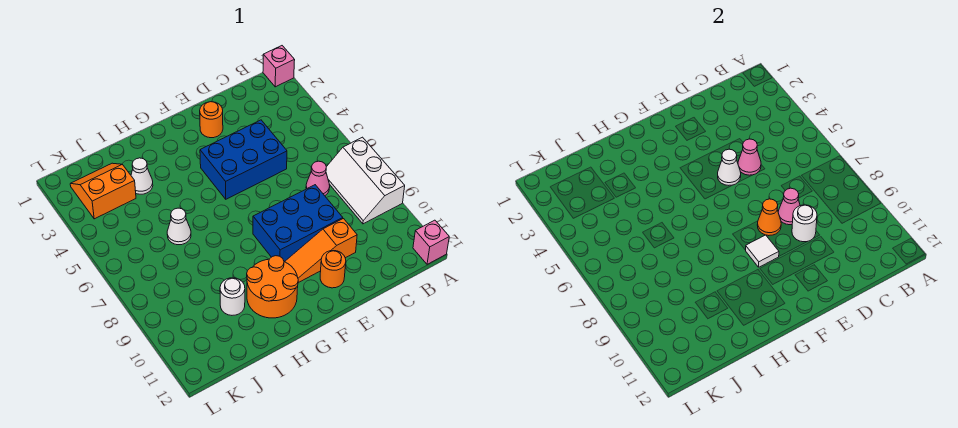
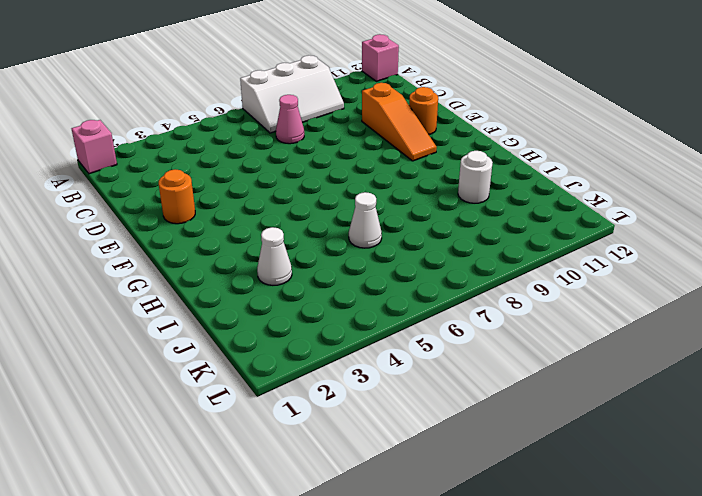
none -> blue 2x3 brick [200,120,287,199]
none -> blue 2x3 brick [253,185,343,262]
none -> orange 2x2 round brick [247,256,298,318]

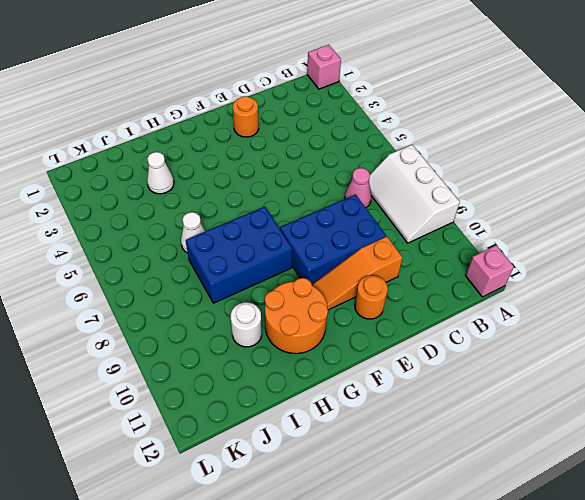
blue 2x3 brick [186,207,293,303] -> blue 2x3 brick moved to [200,120,287,199]
none -> orange 2x2 slope [70,163,136,219]
none -> pink 1x1 cone [738,139,761,175]
none -> pink 1x1 cone [778,188,800,225]

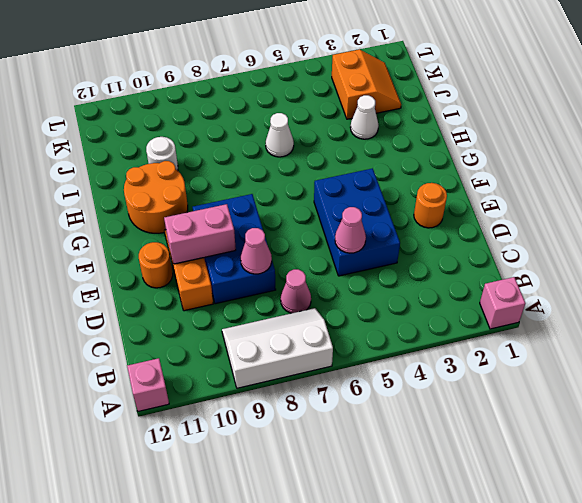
pink 1x2 brick [164,204,236,264] -> none
none -> white 1x1 round brick [792,205,817,242]
none -> white 1x1 cone [718,149,741,185]
none -> orange 1x1 cone [757,199,781,236]

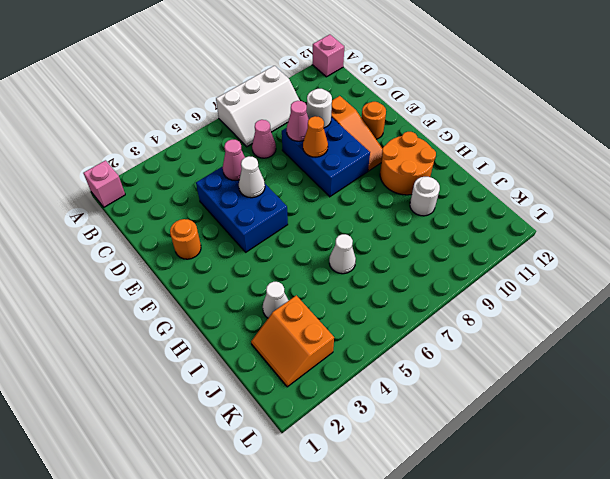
none -> white 1x1 tile [746,235,779,267]

